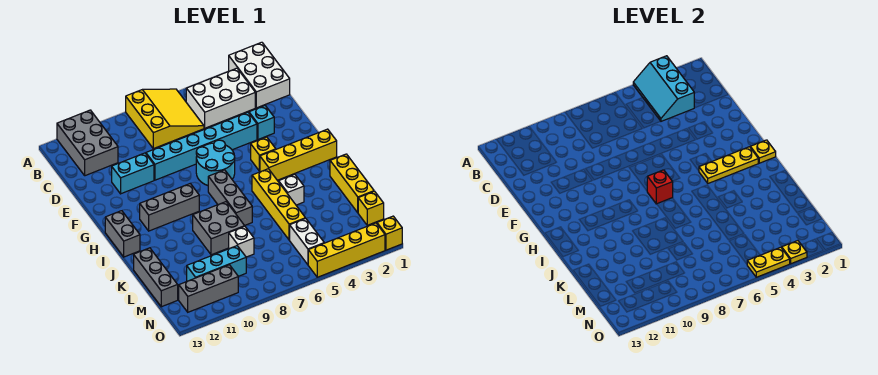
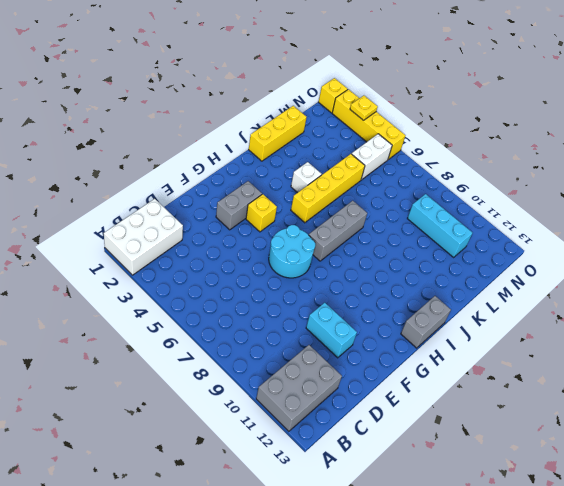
grey 1x2 brick [216,181,262,230] -> none
none -> yellow 3x3 slope [126,89,204,149]
none -> white 2x3 brick [186,68,255,128]
none -> cyan 1x1 brick [249,106,274,139]
none -> cyan 1x6 brick [146,112,257,180]

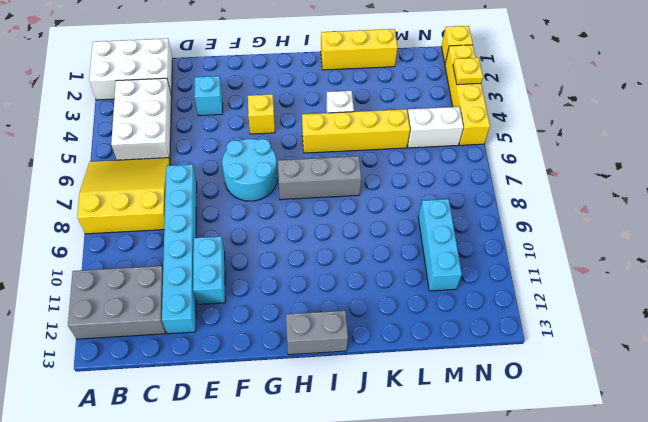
cyan 1x6 brick [162,164,197,334] -> cyan 1x6 brick moved to [146,112,257,180]
none -> yellow 1x4 brick [260,129,337,180]
none -> grey 1x3 brick [140,183,199,231]
none -> grey 2x2 brick [193,202,244,255]
none -> grey 1x3 brick [134,248,178,307]

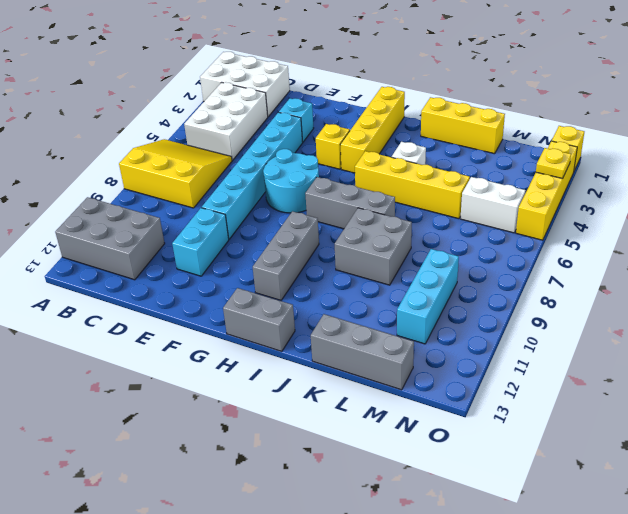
none -> white 1x1 brick [229,226,254,257]
none -> yellow 1x1 brick [358,191,384,225]
none -> grey 1x3 brick [179,265,238,312]
none -> cyan 2x3 slope [633,56,694,121]

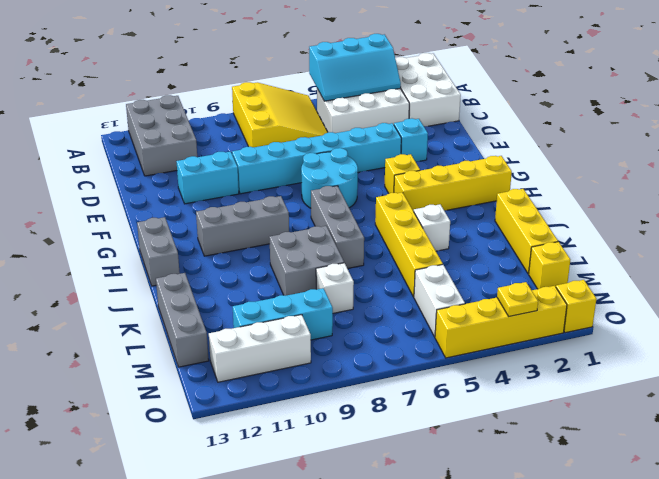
cyan 2x3 slope [309,34,401,101] -> cyan 2x3 slope turned to [633,56,694,121]
white 1x3 brick [209,315,311,382] -> grey 1x3 brick [179,265,238,312]
none -> yellow 1x1 plate [750,140,776,163]
none -> yellow 1x3 plate [699,147,758,183]
none -> red 1x1 brick [647,170,673,204]
none -> yellow 1x2 plate [747,247,790,277]

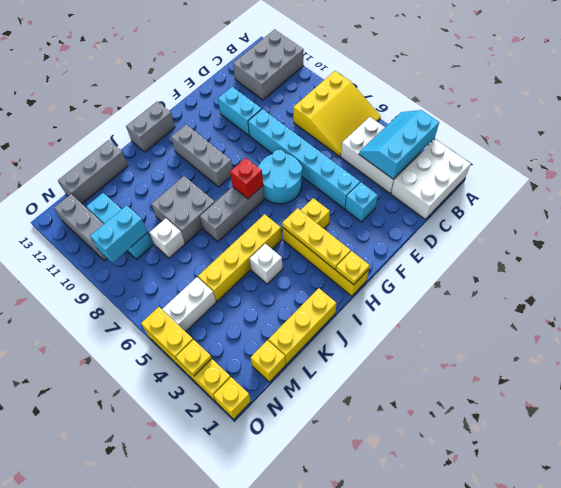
cyan 1x2 brick [90,205,147,263] -> none

